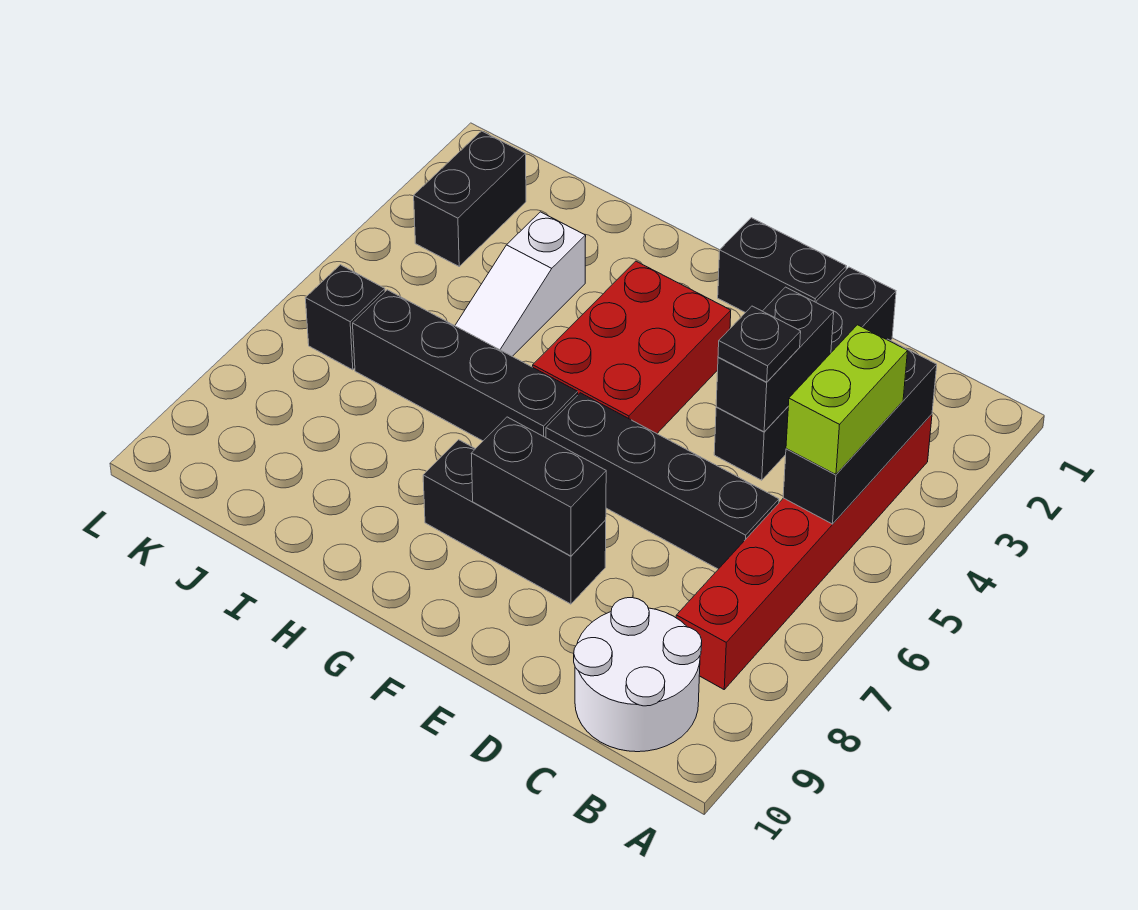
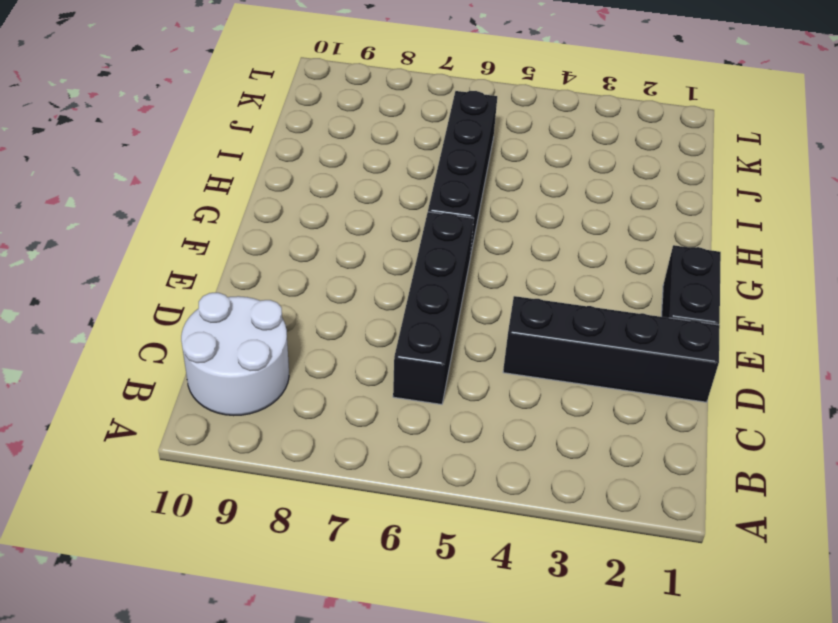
none -> red 1x6 brick [676,414,932,689]
none -> black 1x3 brick [423,440,606,604]
none -> red 2x3 brick [533,261,731,433]

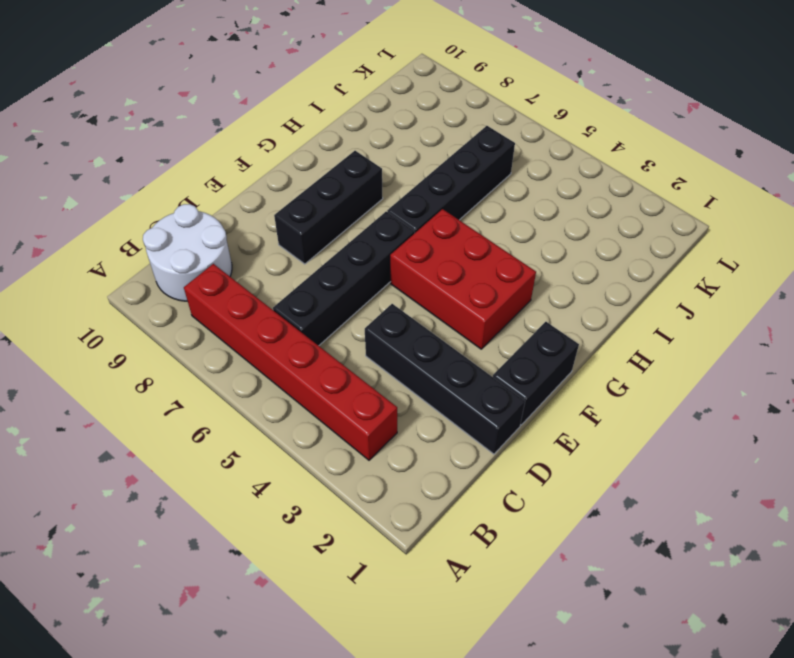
none -> white 1x3 slope [455,212,586,356]
none -> black 1x2 brick [414,131,526,266]
none -> black 1x1 brick [305,265,385,370]

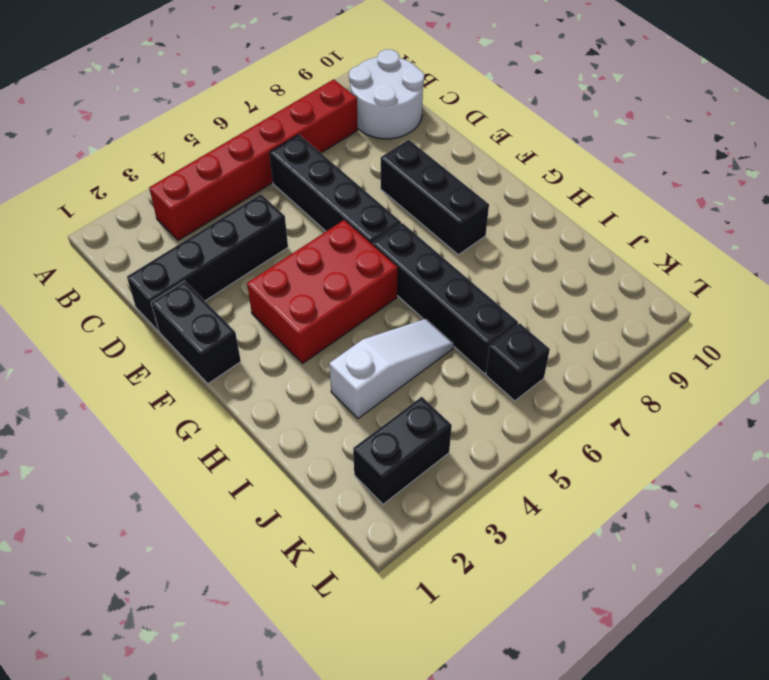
none -> black 1x3 brick [783,339,937,524]
none -> black 1x2 brick [716,287,834,432]
none -> black 1x2 brick [471,417,606,556]

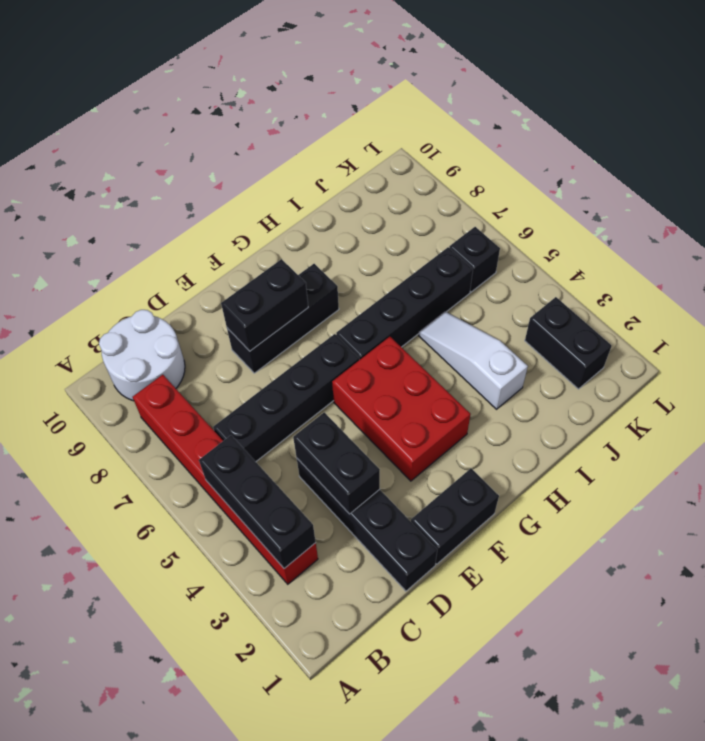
none -> lime 1x2 brick [786,325,907,475]
none -> black 1x1 plate [718,306,801,382]

